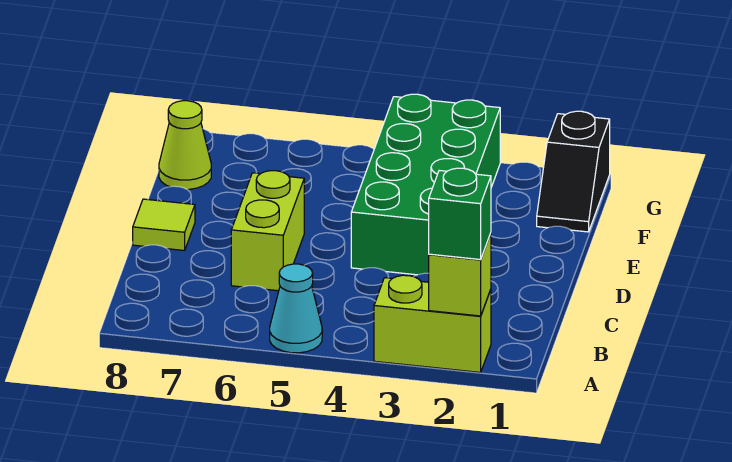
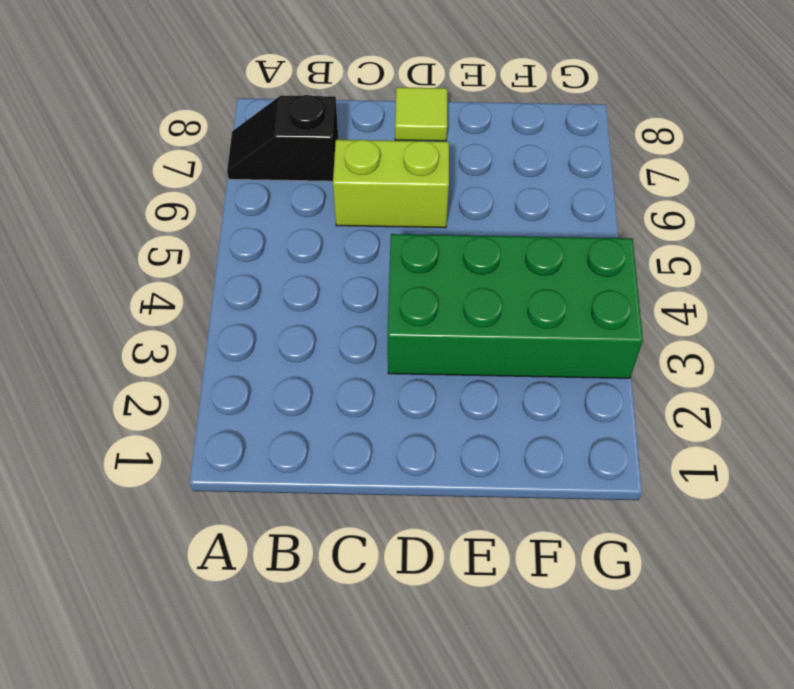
black 1x2 slope [227,95,338,181] -> black 1x2 slope moved to [537,111,610,232]
none -> lime 1x2 brick [374,275,491,372]
none -> cyan 1x1 cone [270,264,322,353]

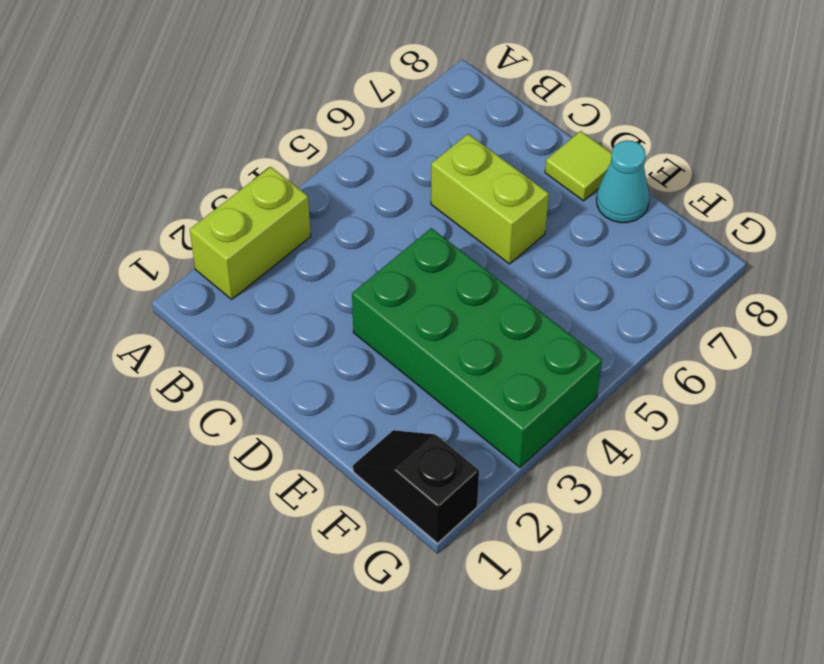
cyan 1x1 cone [596,140,649,223] -> cyan 1x1 cone moved to [270,264,322,353]
none -> lime 1x1 cone [159,101,211,190]
none -> lime 1x1 brick [429,233,491,316]

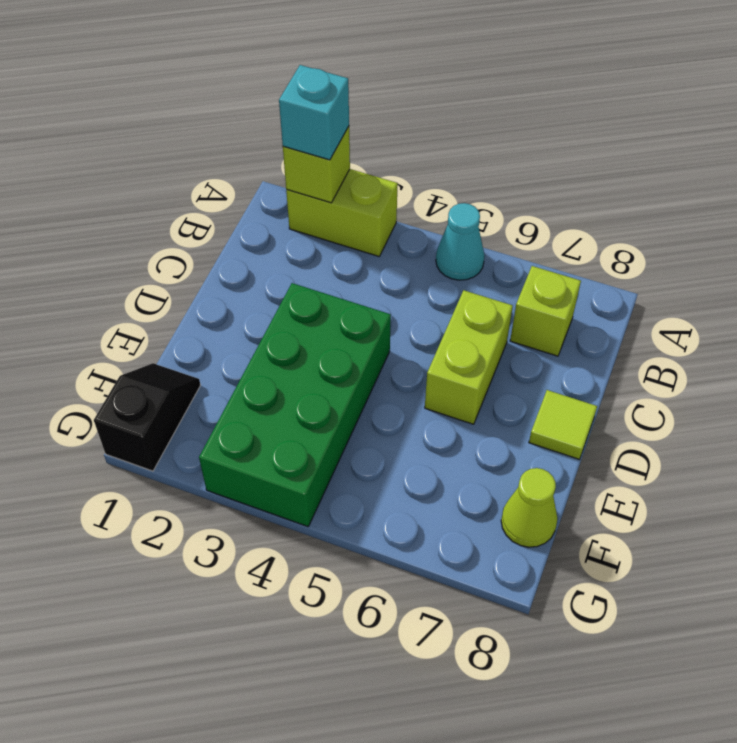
cyan 1x1 brick [279,65,349,160] -> green 1x1 brick [429,168,491,260]
lime 1x1 brick [510,266,581,356] -> none

